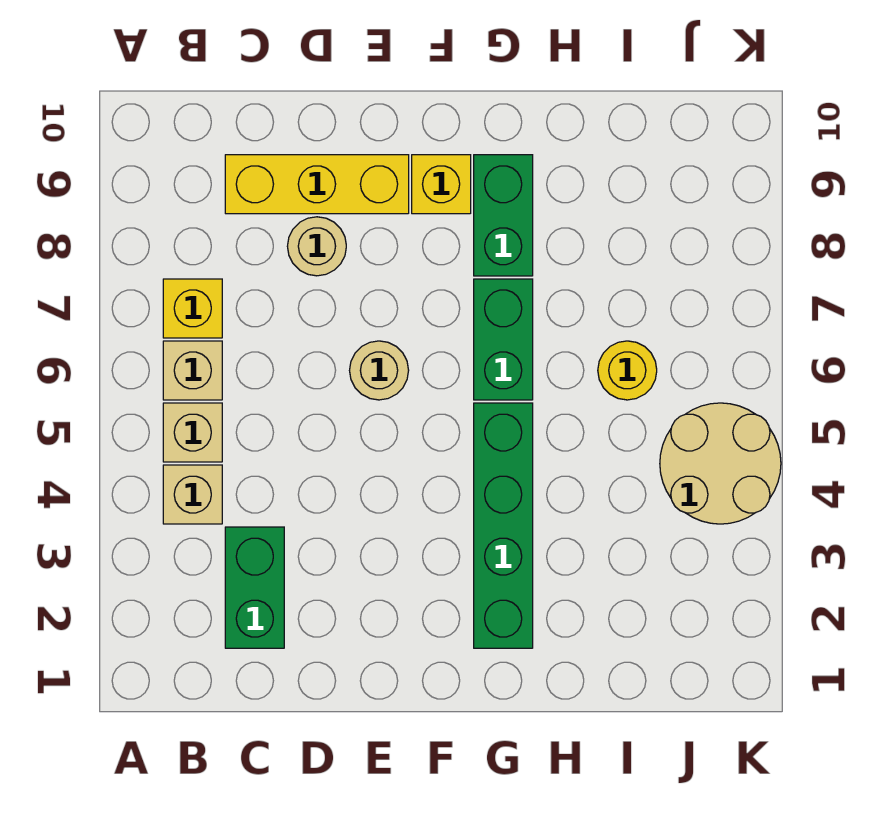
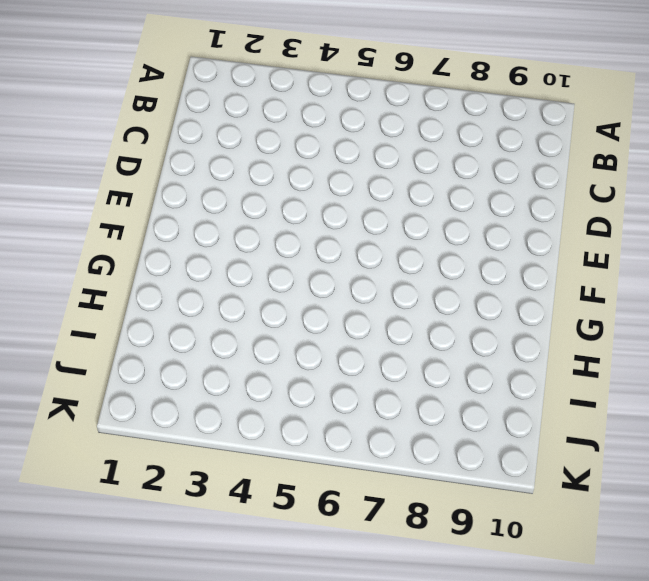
none -> tan 1x1 brick [163,465,222,524]
none -> tan 1x1 brick [163,403,222,462]
none -> tan 1x1 brick [163,341,222,400]

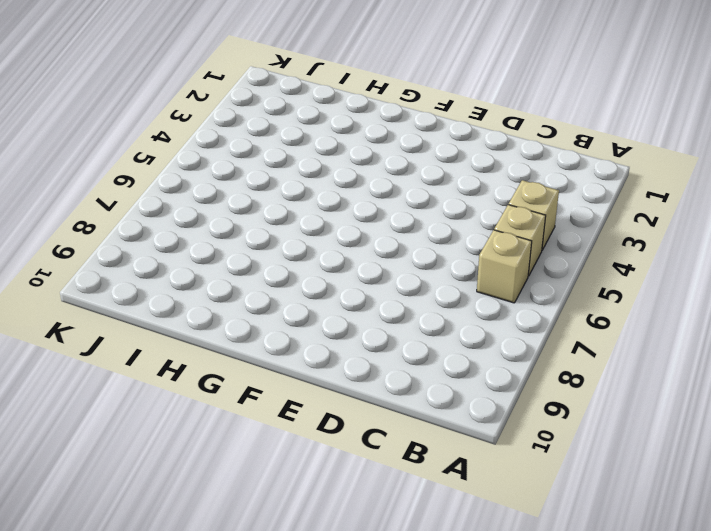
none -> yellow 1x1 brick [163,279,222,338]
none -> green 1x2 brick [225,527,284,648]
none -> yellow 1x3 brick [225,155,409,214]

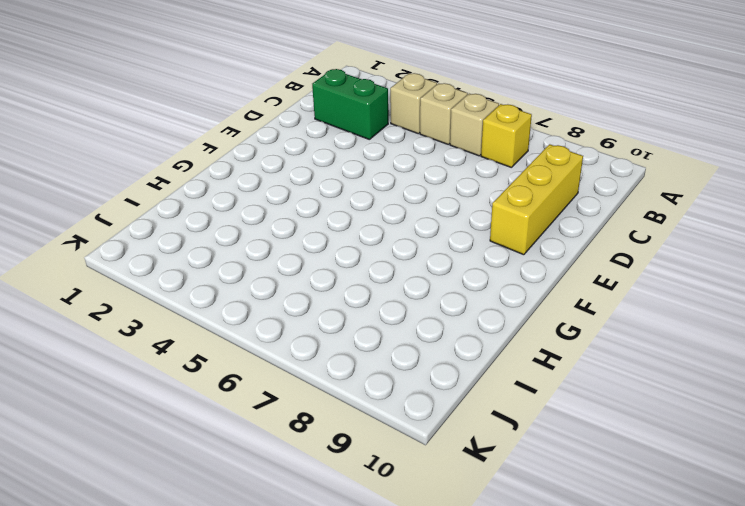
none -> tan 1x1 round brick [287,217,346,276]
none -> tan 1x1 round brick [350,341,409,400]
none -> yellow 1x1 brick [412,155,471,214]

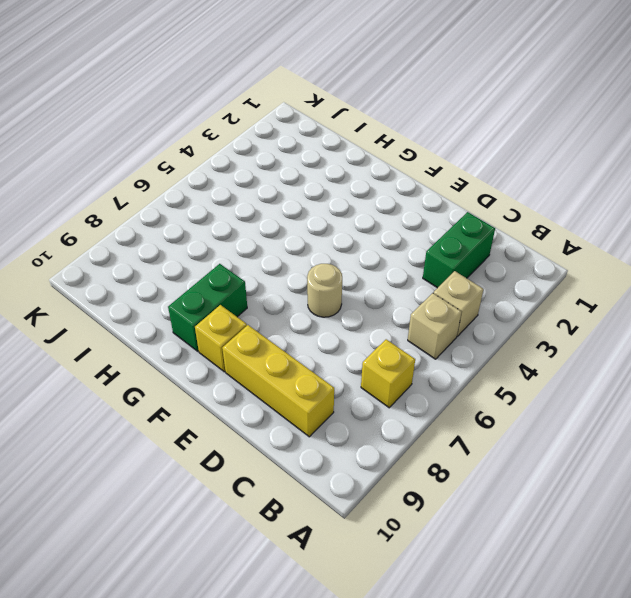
none -> tan 1x1 brick [163,341,222,400]
none -> tan 1x1 round brick [287,217,346,276]
none -> green 1x4 brick [474,403,533,648]

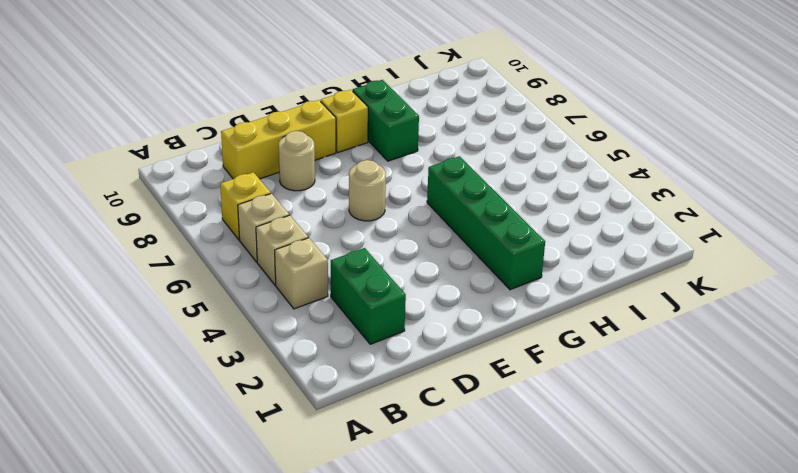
none -> green 1x2 brick [474,279,533,400]
none -> yellow 1x1 round brick [598,341,657,400]
none -> tan 2x2 round brick [660,403,781,524]

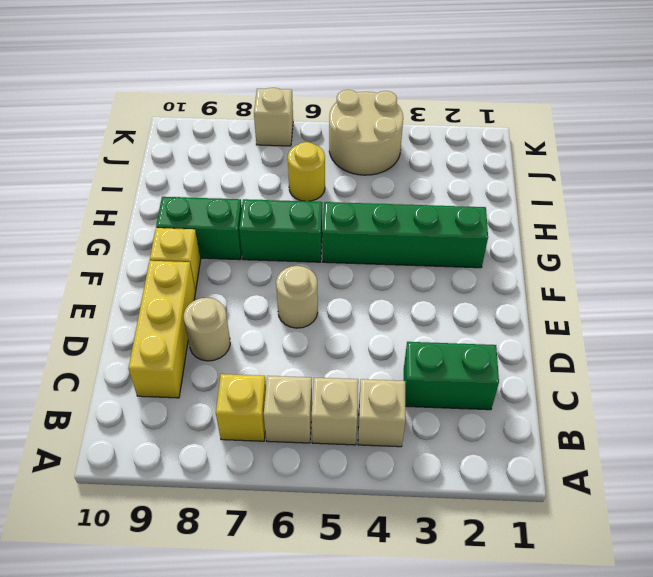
tan 1x1 brick [254,88,293,146] -> none

